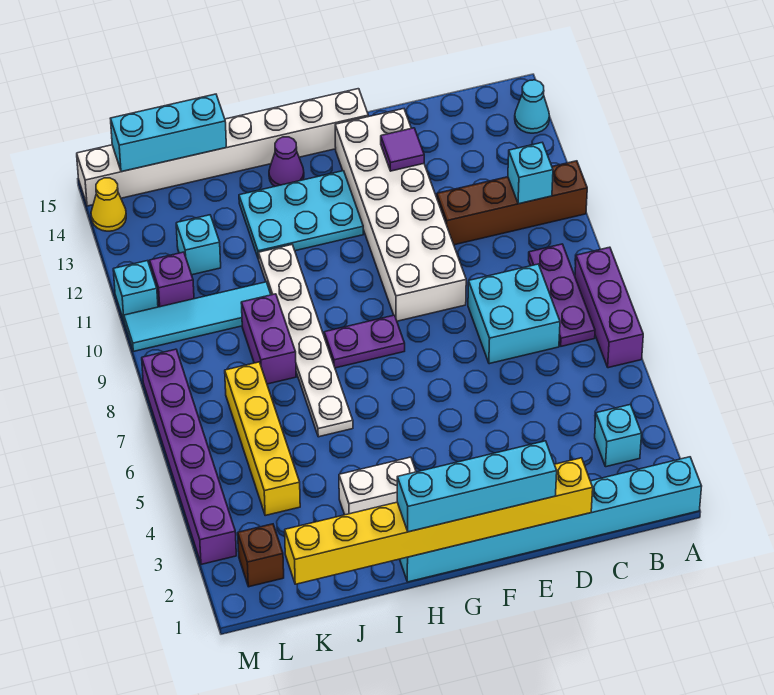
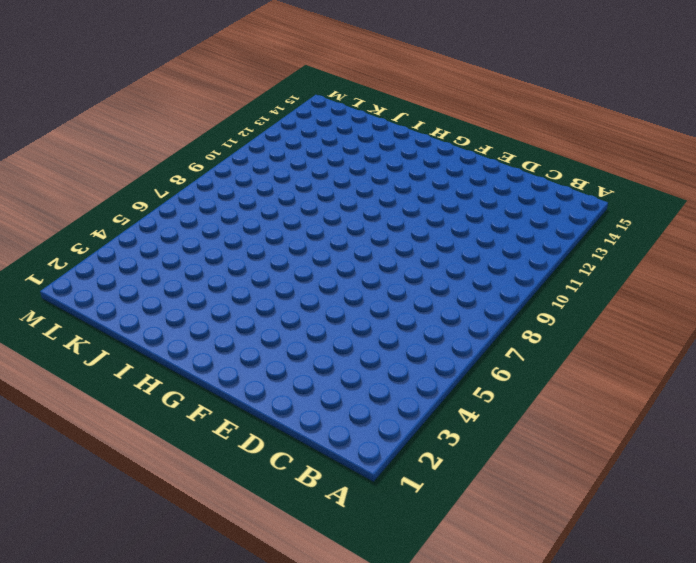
none -> cyan 1x8 brick [400,457,702,582]
none -> purple 1x3 brick [575,247,643,368]
none -> brown 1x4 brick [437,161,587,245]

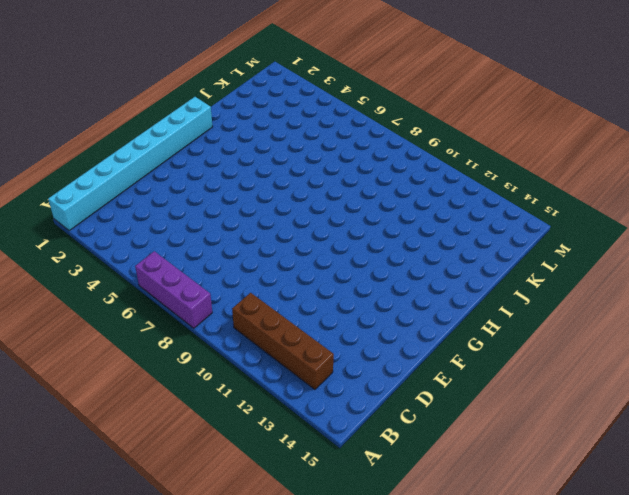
brown 1x4 brick [232,293,334,389] -> brown 1x4 brick turned to [437,161,587,245]
none -> cyan 1x1 cone [515,80,549,133]
none -> cyan 1x1 brick [595,405,642,467]
none -> purple 1x3 plate [529,244,595,346]

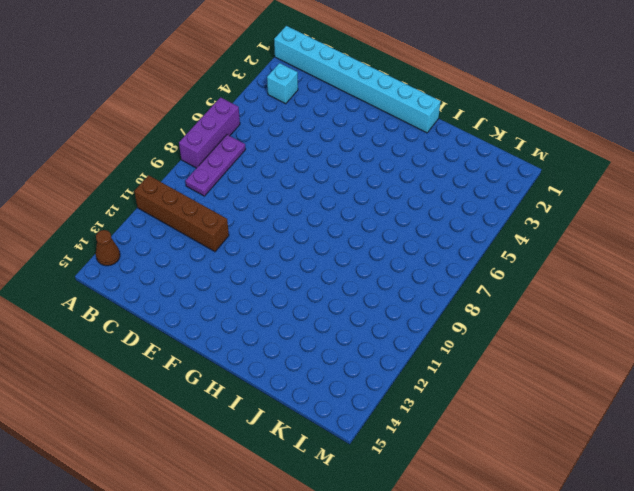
brown 1x1 cone [96,230,120,266] -> cyan 1x1 cone [515,80,549,133]
none -> cyan 2x2 brick [468,264,560,364]
none -> white 2x6 brick [335,109,466,321]
none -> white 1x8 brick [77,89,368,206]

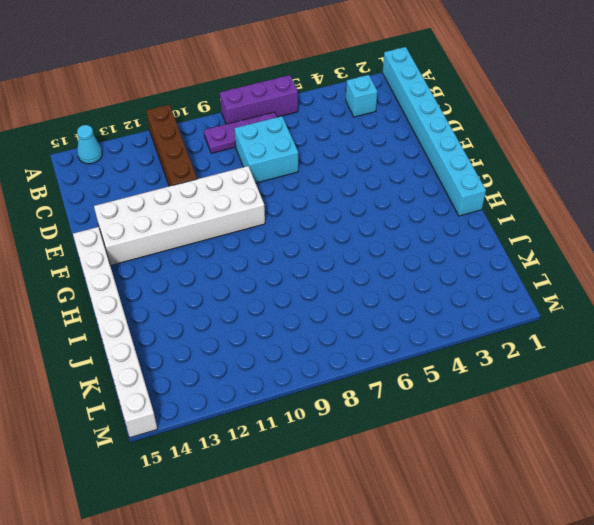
none -> purple 1x2 plate [324,315,405,368]
none -> cyan 2x3 plate [239,171,363,259]
none -> white 1x2 brick [339,457,416,515]

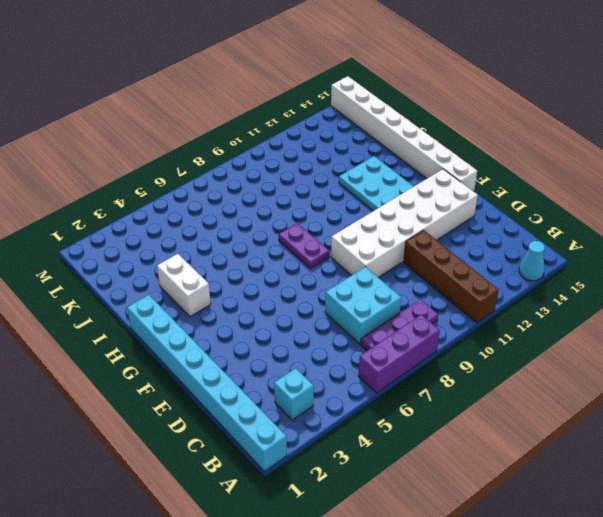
none -> purple 1x1 cone [269,137,304,186]
none -> white 1x6 plate [258,245,353,437]
none -> purple 1x2 brick [241,294,296,384]

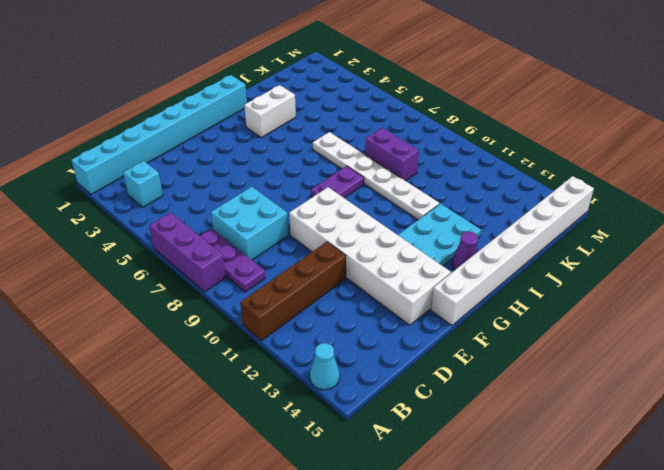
none -> cyan 1x4 tile [124,282,271,351]
none -> yellow 1x4 brick [225,362,300,516]
none -> cyan 1x1 brick [176,215,221,275]

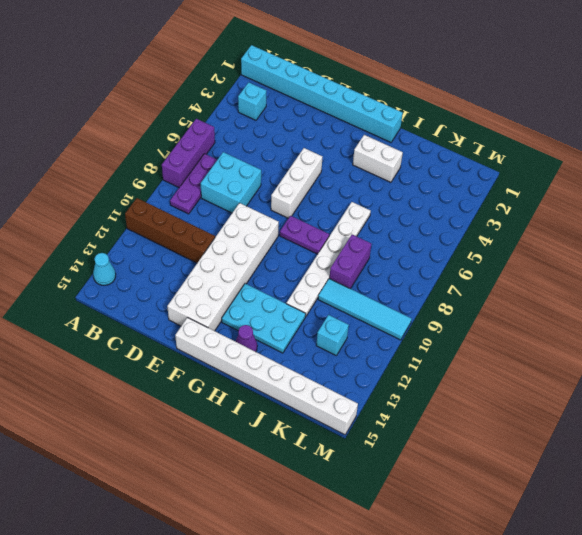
white 1x3 brick [271,148,322,218] -> none
none -> yellow 1x4 brick [225,362,300,516]
none -> brown 1x1 brick [238,524,284,587]
none -> purple 1x1 brick [150,252,194,307]

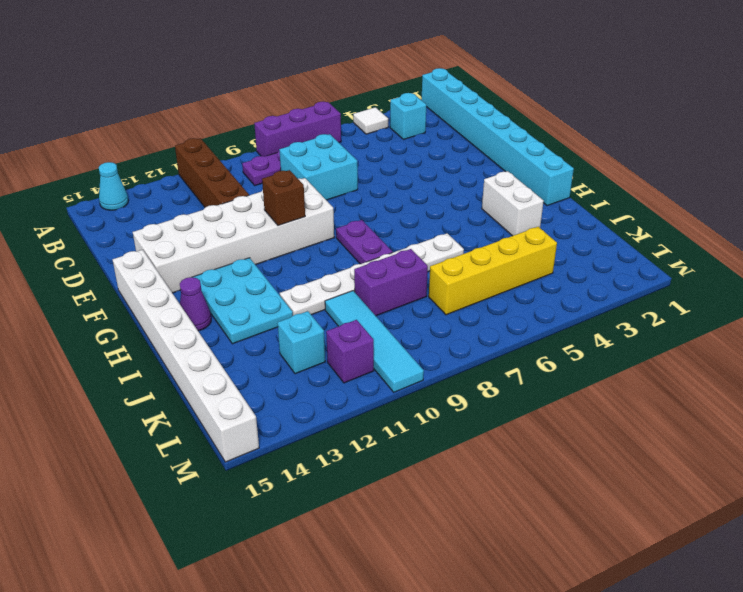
white 1x1 tile [353,107,388,134] -> none
brown 1x1 brick [262,170,305,226] -> brown 1x1 brick moved to [238,524,284,587]
none -> purple 1x6 brick [142,349,236,564]
none -> cyan 1x1 brick [113,261,158,321]
none -> yellow 1x1 cone [91,178,126,231]

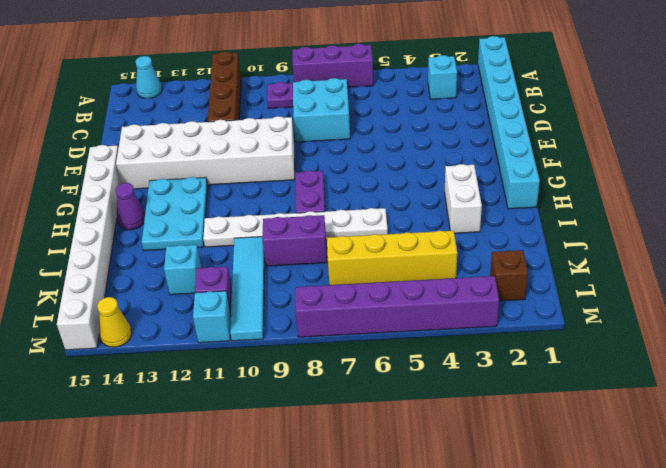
none -> cyan 1x1 brick [508,143,553,204]
none -> yellow 1x8 brick [285,458,593,584]
none -> purple 1x1 tile [381,128,424,171]

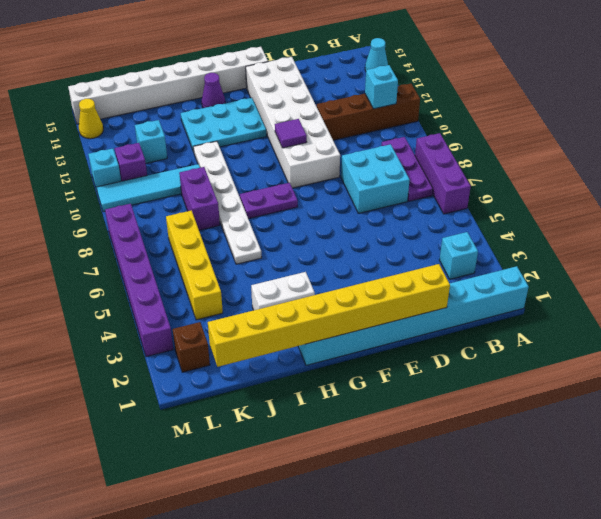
purple 1x1 tile [275,119,307,148] -> purple 1x1 tile moved to [381,128,424,171]
none -> cyan 1x3 brick [110,94,226,172]
none -> cyan 1x4 brick [397,441,557,532]

